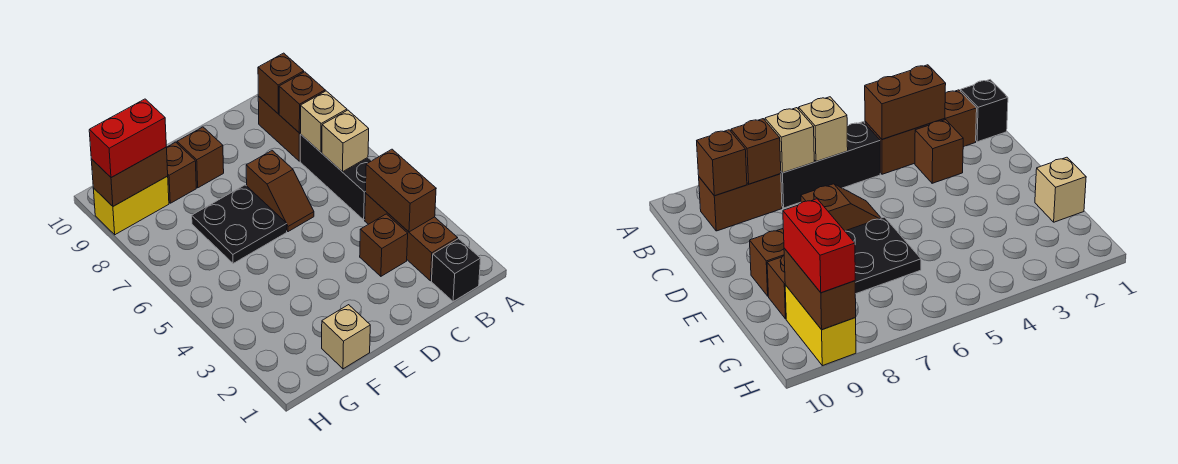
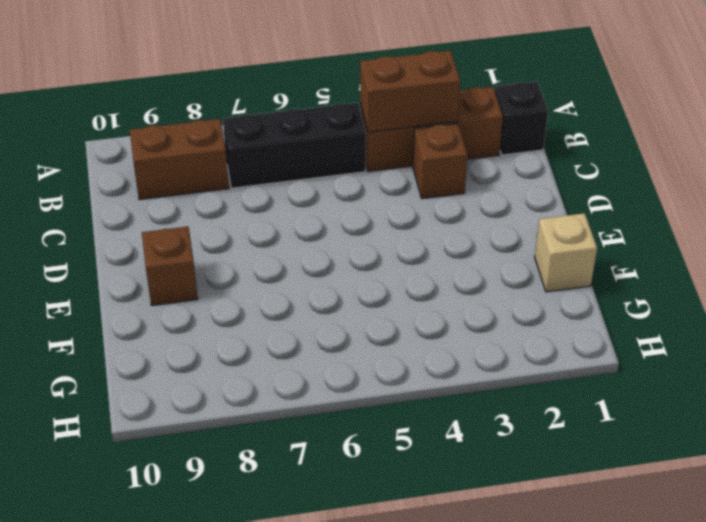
none -> brown 1x2 slope [246,151,314,232]
none -> black 2x2 plate [192,185,287,264]
none -> brown 1x1 brick [167,142,196,203]

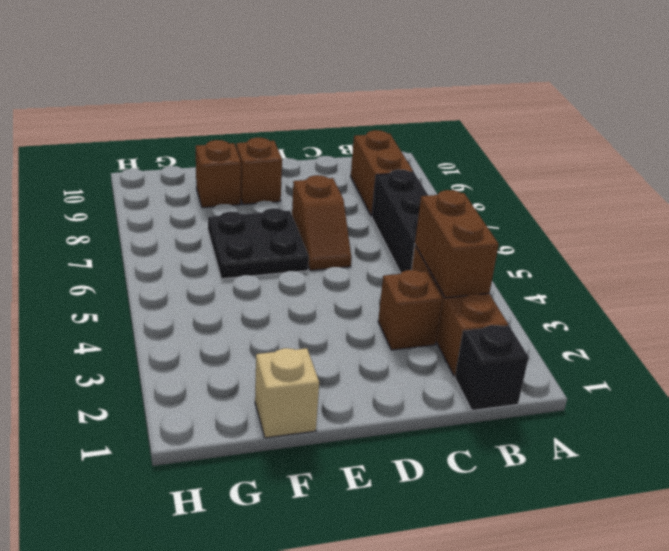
none -> yellow 1x2 brick [93,176,169,235]
none -> tan 1x1 brick [322,110,369,172]
none -> tan 1x1 brick [300,91,347,152]

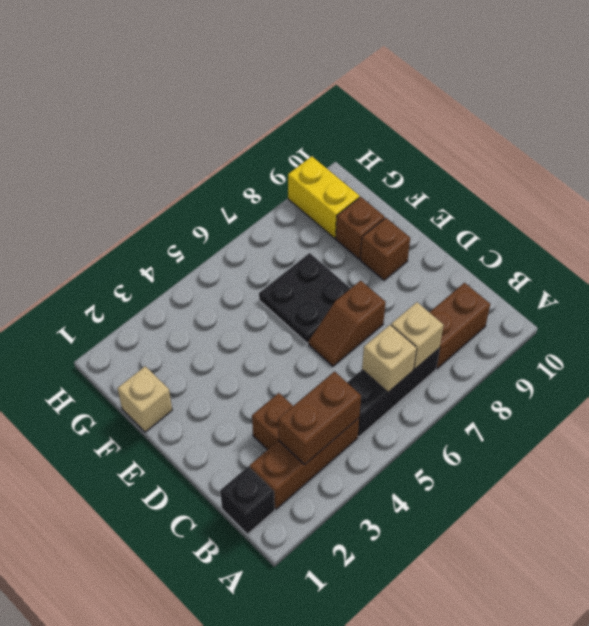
none -> brown 1x1 brick [279,72,325,133]
none -> brown 1x1 brick [258,53,304,114]
none -> brown 1x2 brick [91,147,168,206]

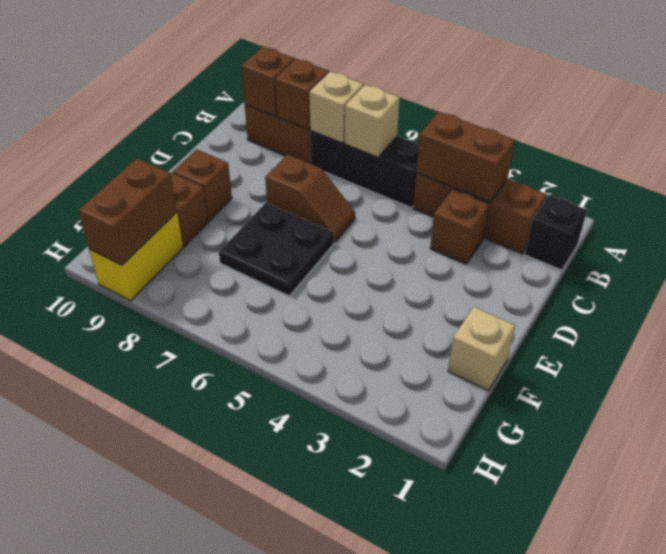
none -> red 1x2 brick [89,99,166,178]

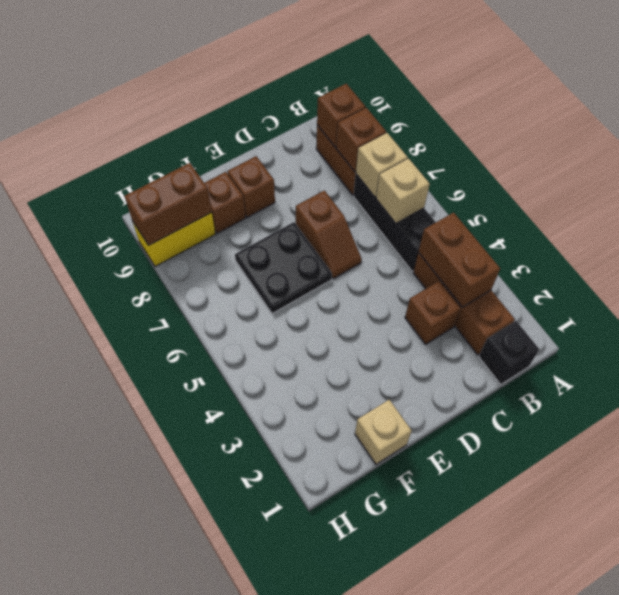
none -> red 1x2 brick [89,99,166,178]

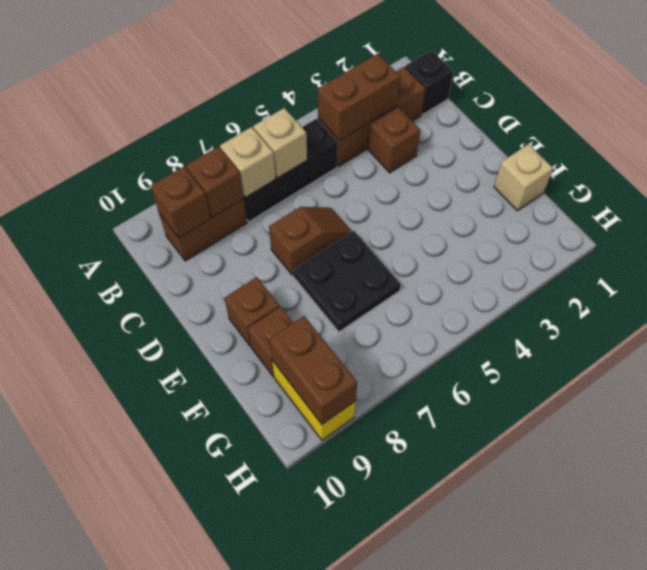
none -> red 1x2 brick [89,99,166,178]

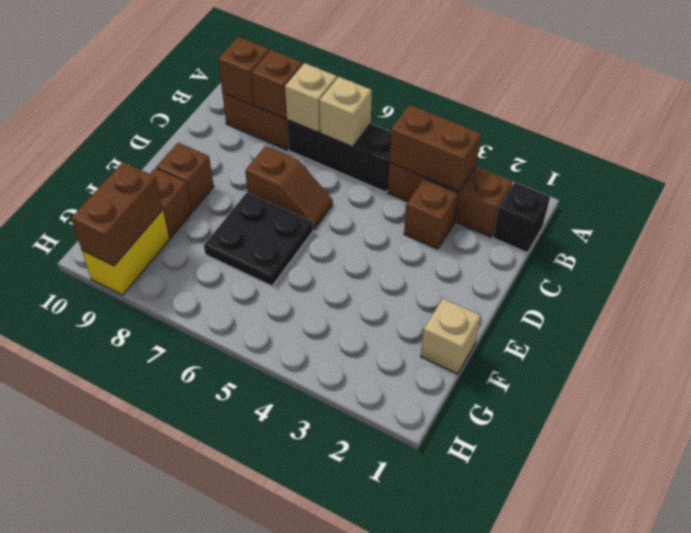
none -> red 1x2 brick [89,99,166,178]

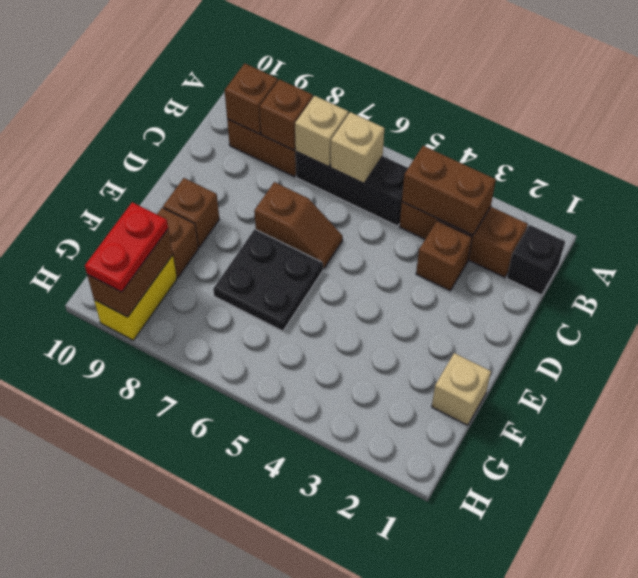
red 1x2 plate [85,202,168,292] -> red 1x2 brick [89,99,166,178]

